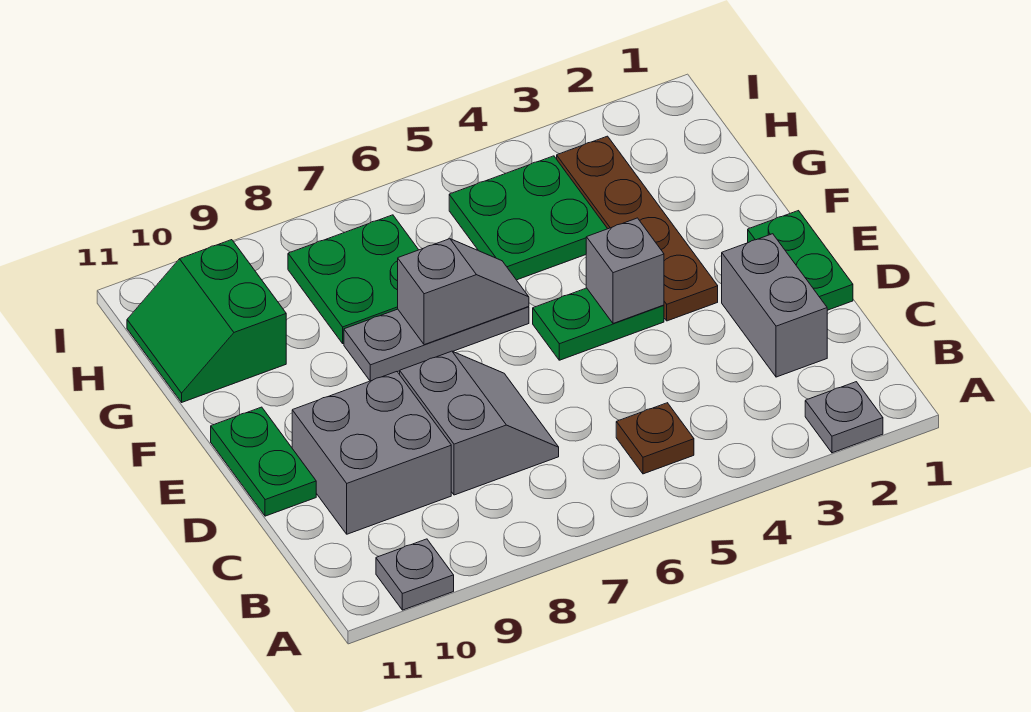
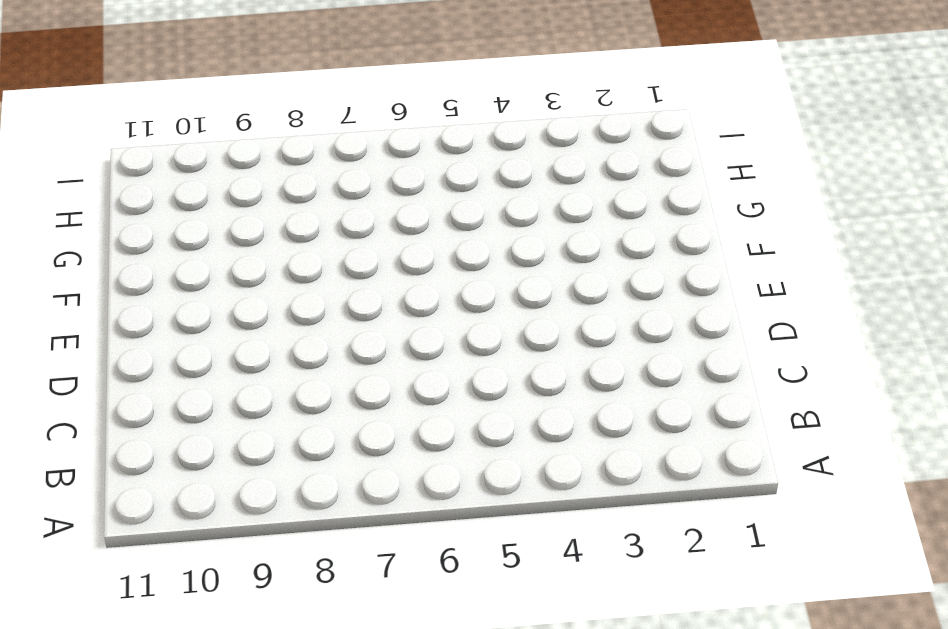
none -> grey 1x1 plate [805,382,883,453]
none -> grey 1x1 plate [376,539,454,610]
none -> brown 1x1 plate [616,403,694,474]

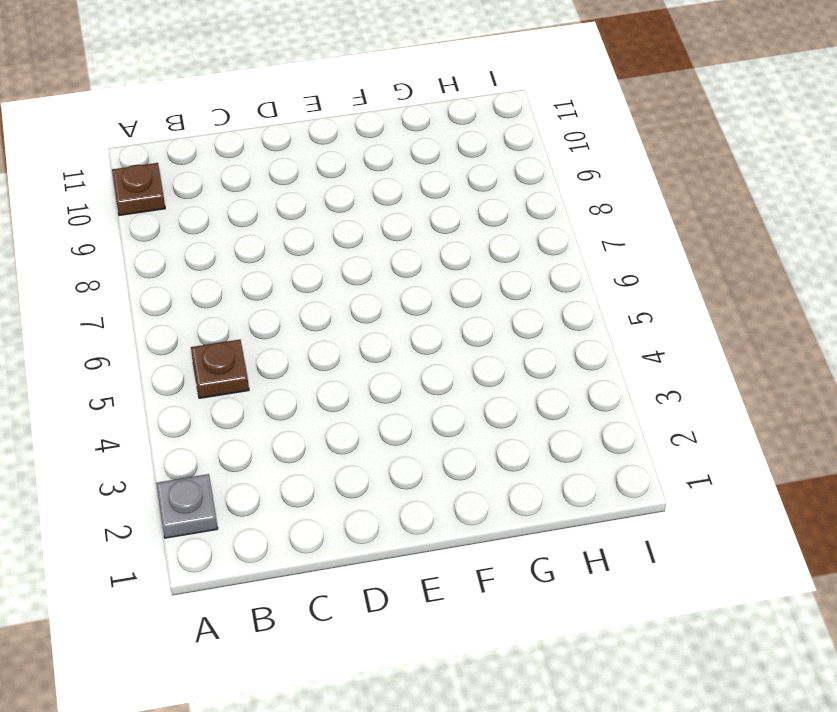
brown 1x1 plate [112,163,165,215] -> grey 1x1 plate [376,539,454,610]
none -> grey 1x2 brick [722,234,827,377]
none -> grey 2x2 slope [400,351,559,495]
none -> grey 2x2 brick [292,372,451,534]

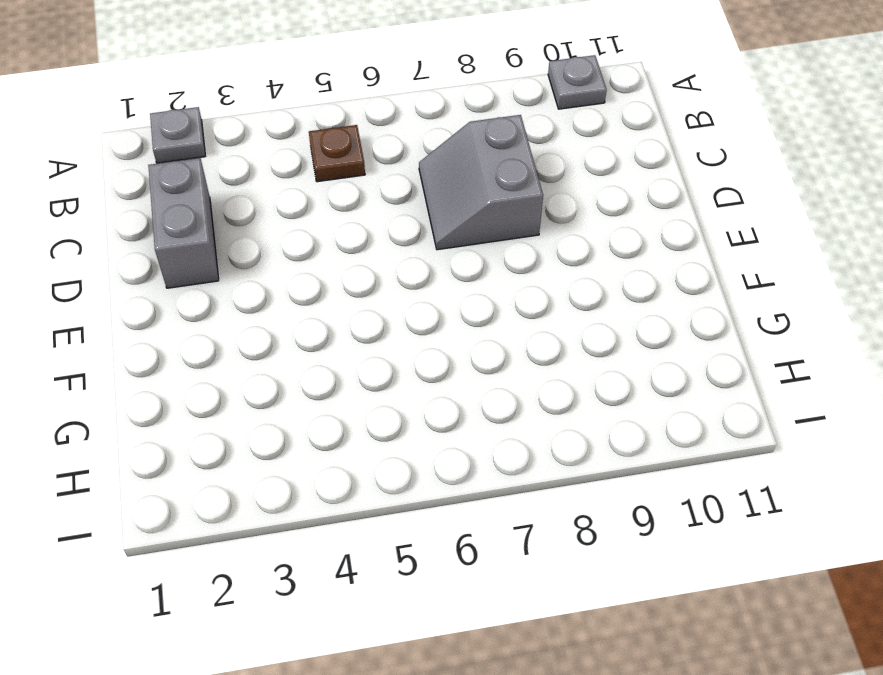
none -> grey 2x2 brick [292,372,451,534]
none -> green 1x2 plate [748,211,853,310]
none -> green 1x2 plate [211,407,316,516]

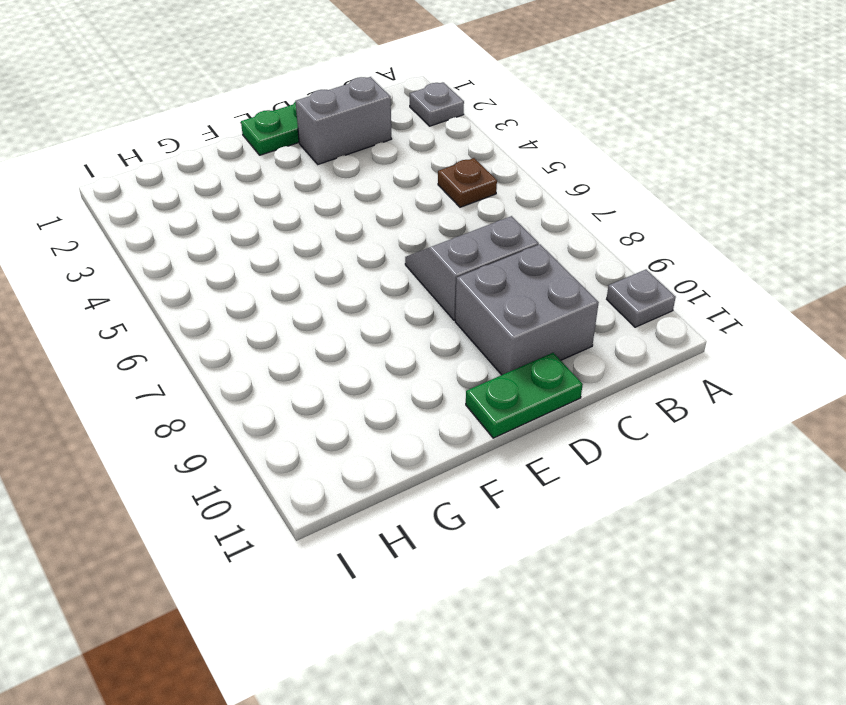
none -> brown 1x4 plate [557,136,718,321]
none -> green 1x2 plate [533,288,664,360]
none -> grey 1x3 plate [344,307,529,381]

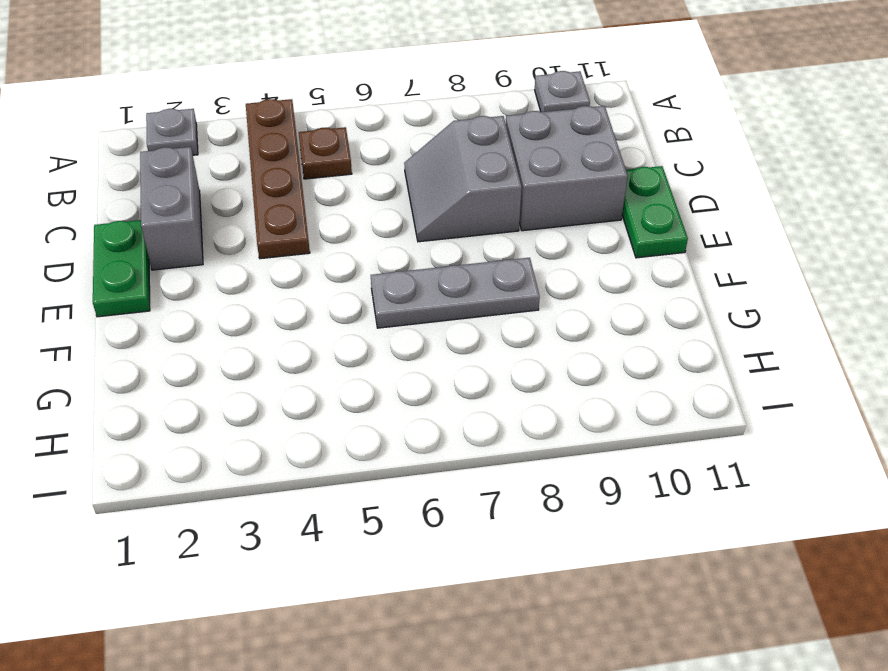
brown 1x4 plate [246,99,310,259] -> brown 1x4 plate moved to [557,136,718,321]
none -> green 1x2 plate [533,288,664,360]
none -> green 2x2 plate [449,156,607,280]
none -> green 2x2 plate [288,215,418,343]

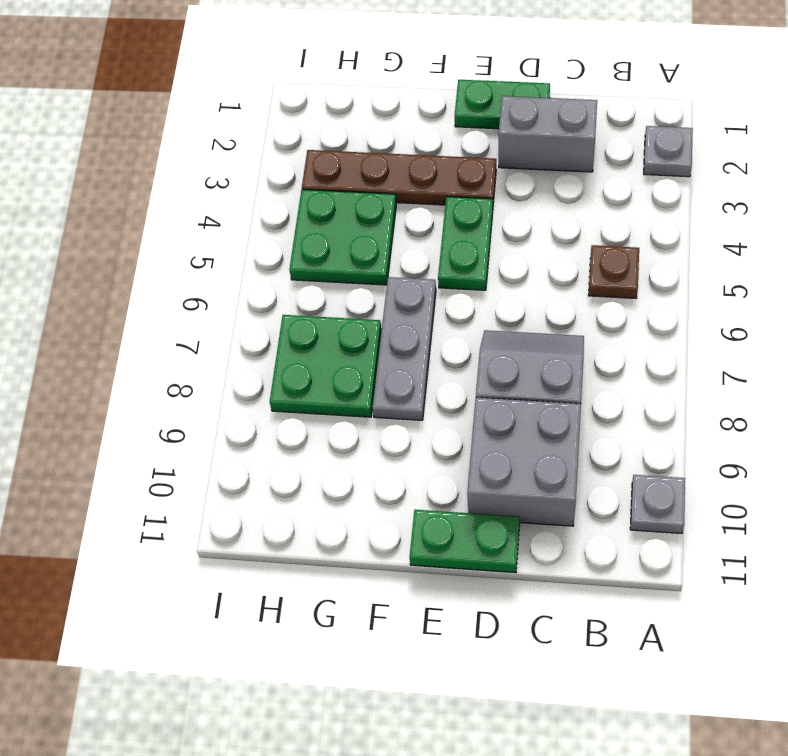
none -> green 2x2 slope [127,240,286,402]
none -> grey 1x1 brick [586,218,664,323]
none -> grey 1x2 slope [398,239,529,345]

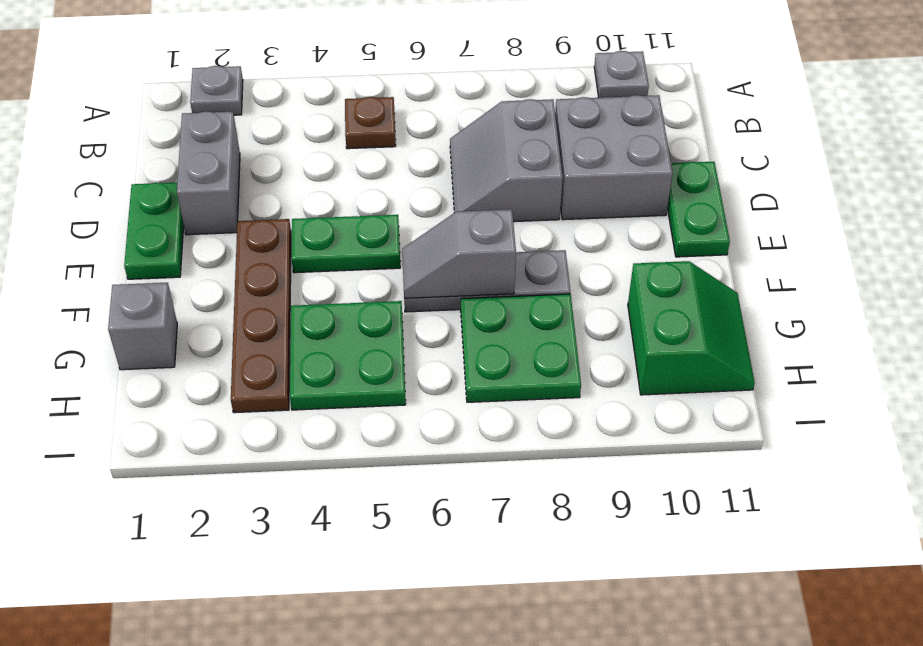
grey 1x1 brick [108,283,177,370] -> grey 1x1 brick moved to [586,218,664,323]

